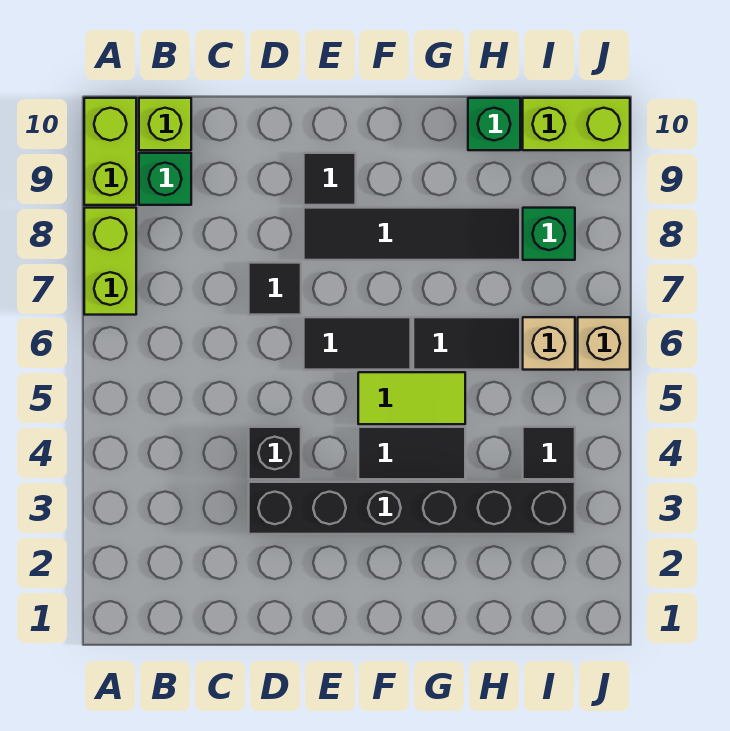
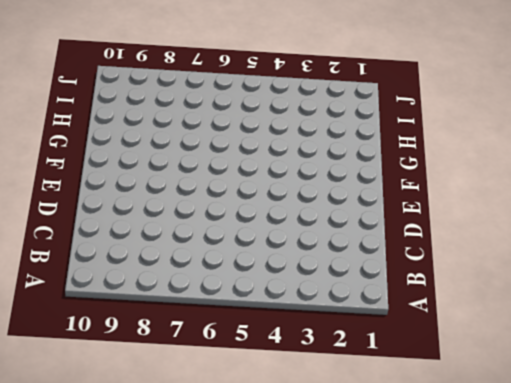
none -> lime 1x2 brick [84,208,136,315]
none -> lime 1x2 brick [84,98,136,205]
none -> green 1x1 brick [139,153,191,205]

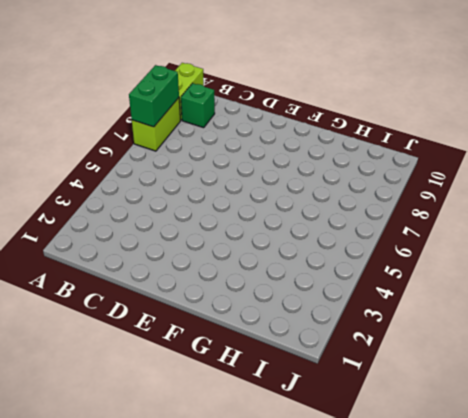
green 1x2 brick [129,65,179,127] -> none
none -> lime 1x1 brick [139,98,191,150]
none -> black 1x6 brick [249,482,575,534]
none -> black 1x1 brick [249,427,301,479]

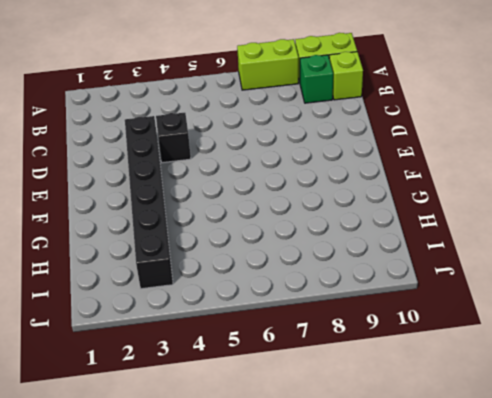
none -> black 1x1 tile [249,263,301,315]
none -> black 1x2 tile [304,317,411,370]
none -> black 1x4 tile [304,208,520,260]

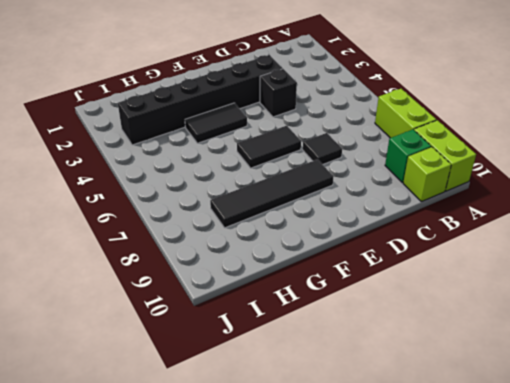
none -> black 1x1 tile [304,153,356,205]
none -> lime 1x2 tile [358,372,465,424]
none -> black 1x2 tile [413,317,520,370]

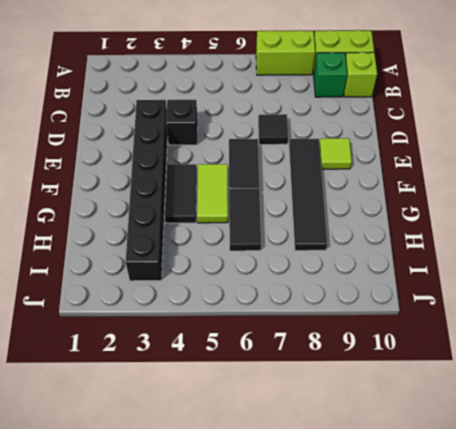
lime 1x1 tile [319,138,352,169] -> black 1x1 tile [304,153,356,205]
none -> green 1x1 brick [468,98,520,150]
none -> black 1x1 tile [523,427,575,479]
none -> tan 1x1 brick [523,317,575,370]

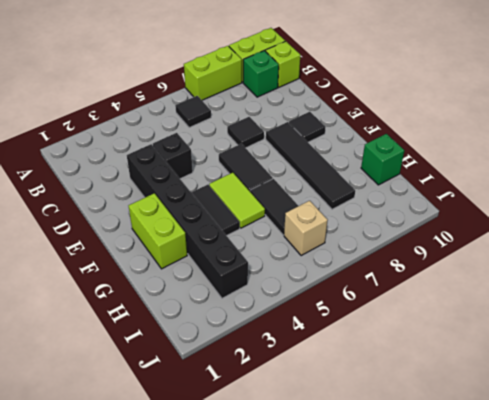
black 1x1 tile [175,96,211,128] -> black 1x1 tile moved to [523,427,575,479]
lime 1x2 brick [129,193,187,269] -> lime 1x2 brick moved to [523,98,630,150]
none -> green 1x1 brick [523,208,575,260]
none -> tan 1x1 brick [578,317,630,370]

